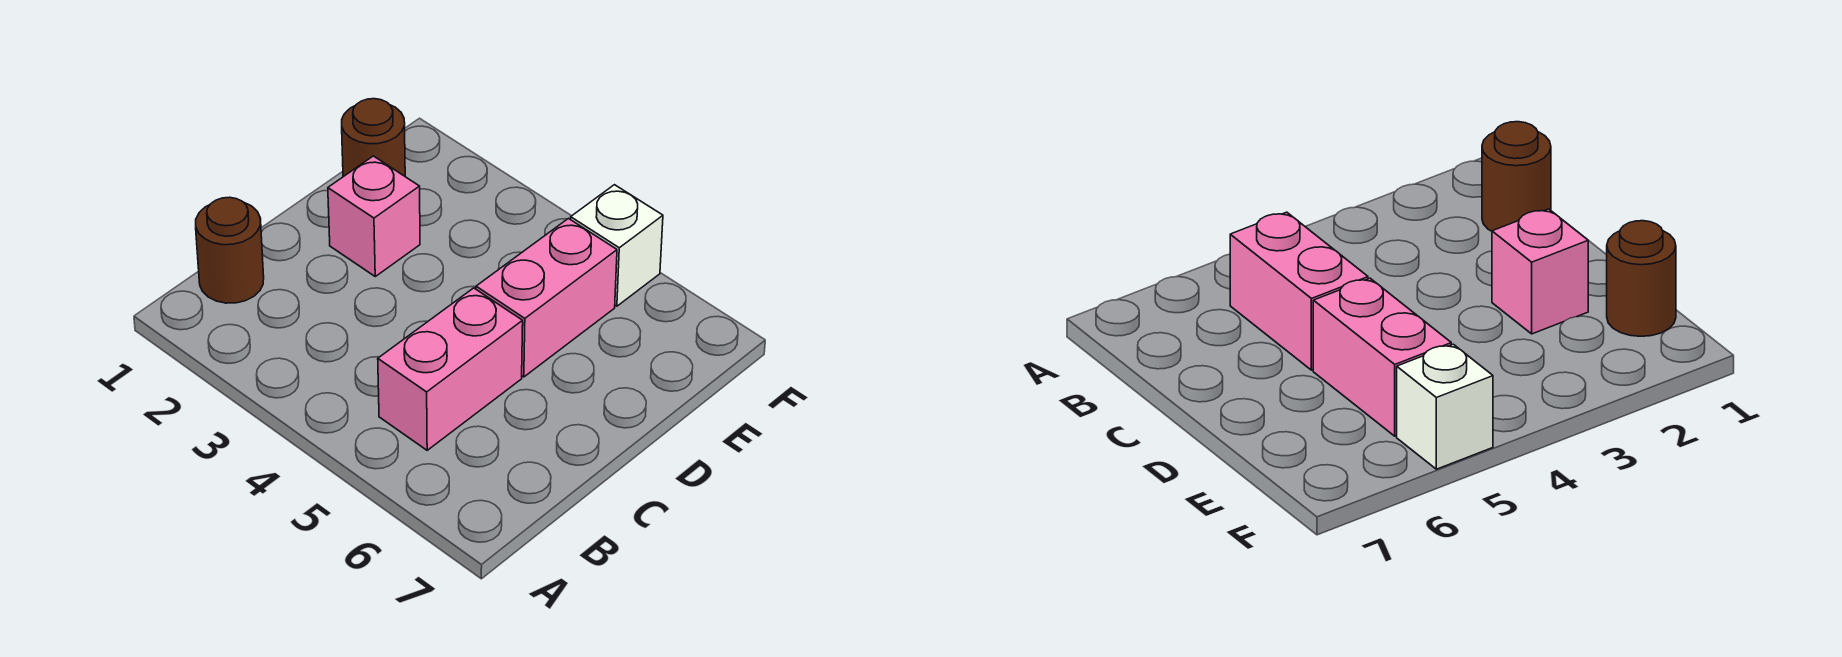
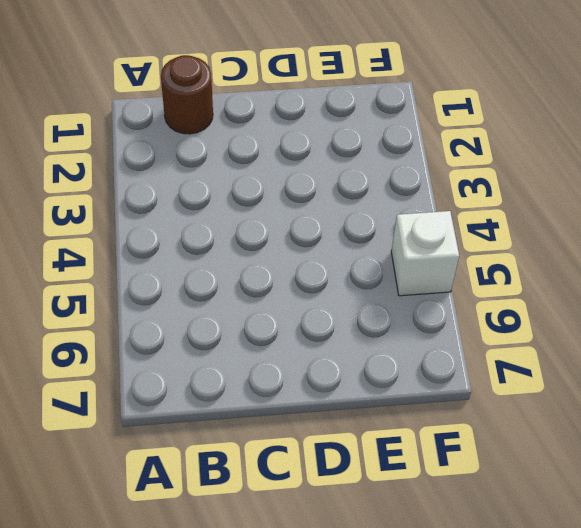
none -> pink 1x2 brick [378,288,523,450]
none -> pink 1x1 brick [328,156,420,276]

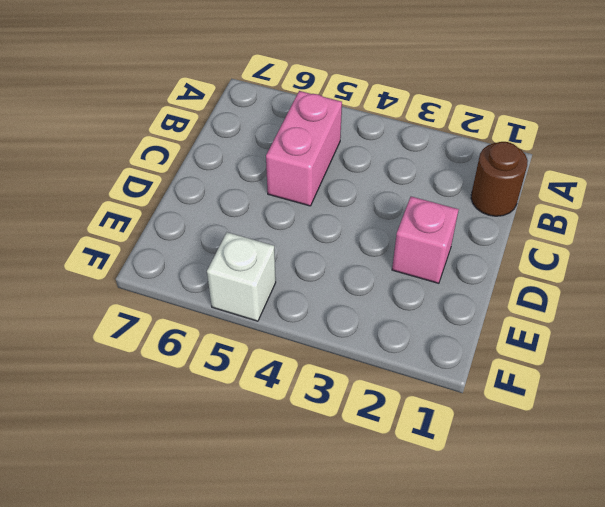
none -> pink 1x2 brick [476,219,617,377]
none -> brown 1x1 round brick [342,99,405,177]

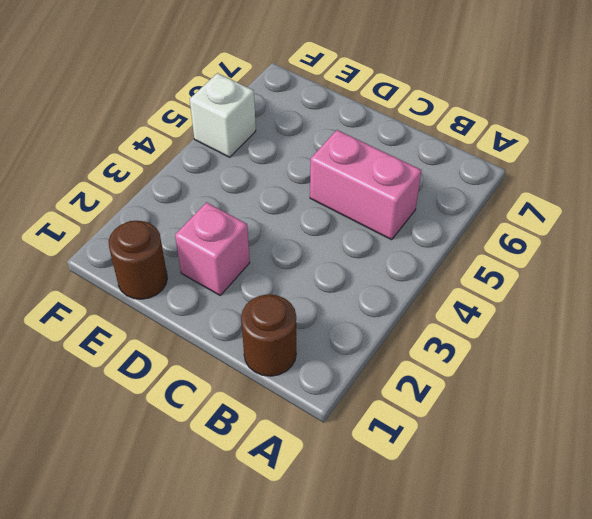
none -> pink 1x2 brick [476,219,617,377]

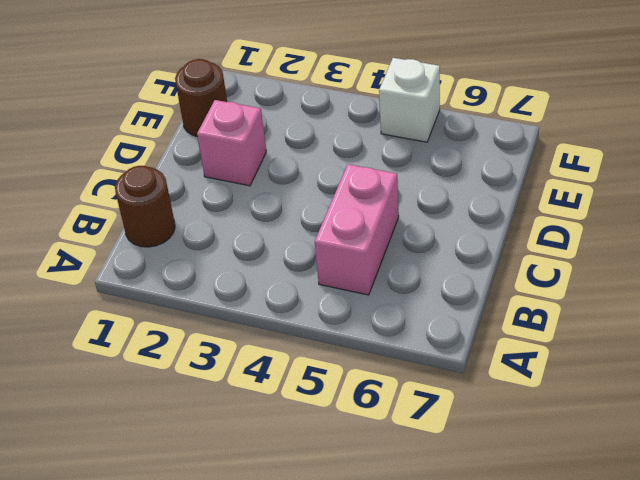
none -> pink 1x2 brick [476,219,617,377]

